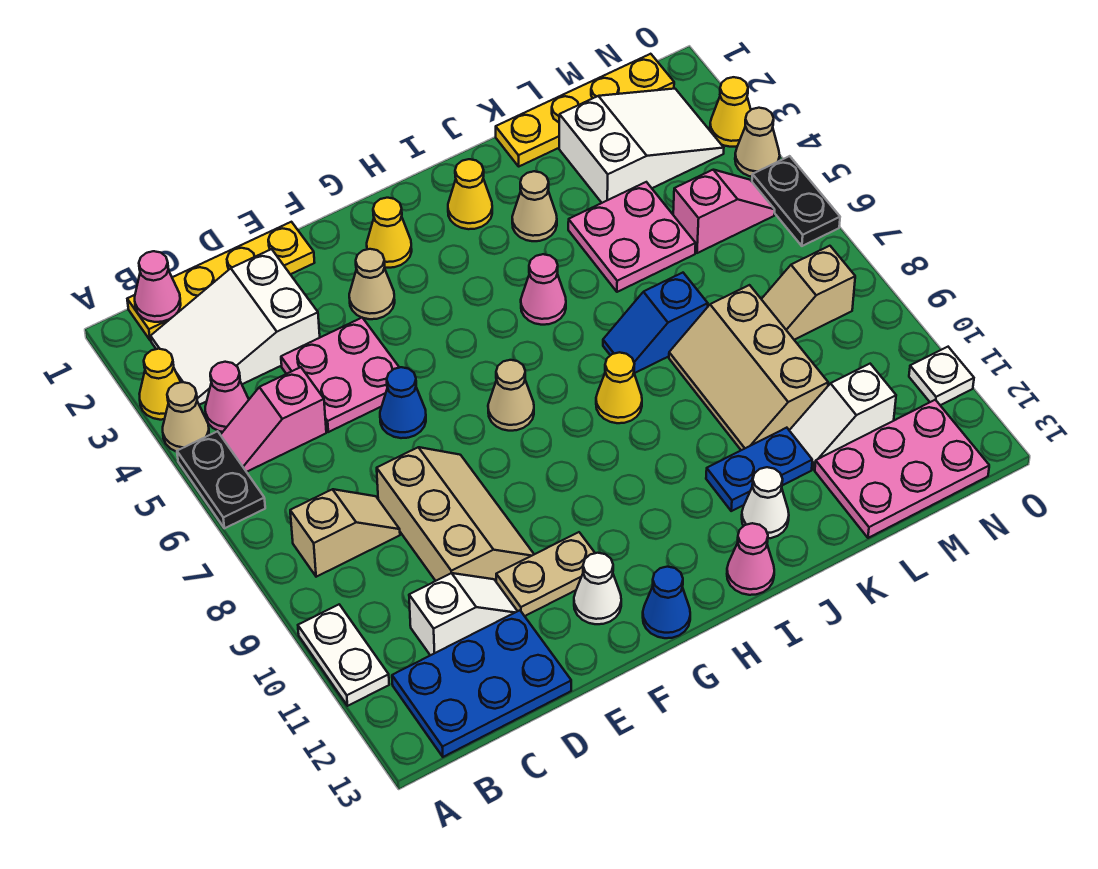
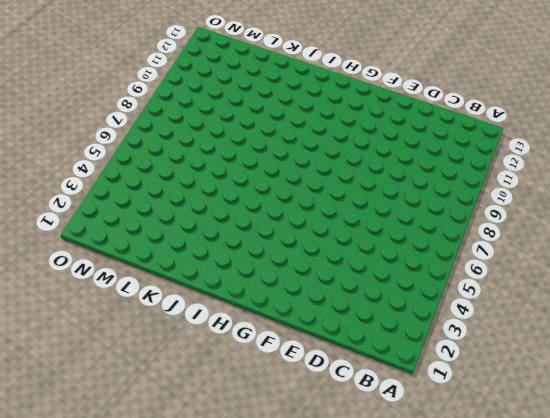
none -> yellow 1x1 cone [140,349,181,420]
none -> tan 1x1 cone [163,382,209,452]
none -> black 1x2 plate [177,431,265,528]
none -> white 1x2 plate [298,604,389,706]

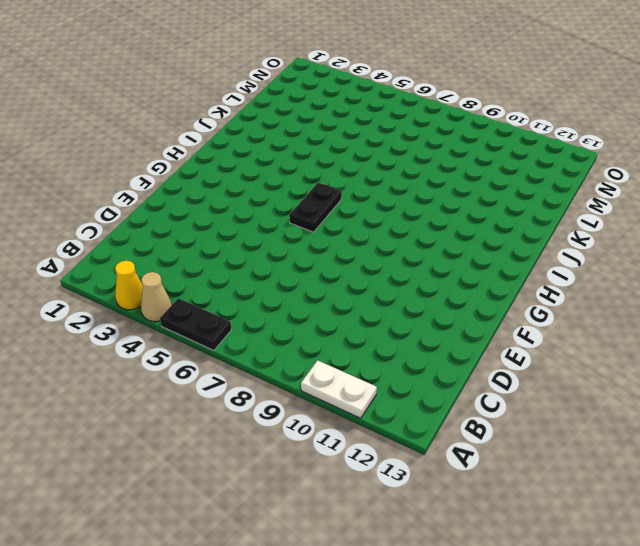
black 1x2 plate [289,183,342,232] -> black 1x2 plate turned to [752,156,840,246]
none -> yellow 1x4 plate [127,222,315,340]
none -> white 2x3 slope [151,249,320,405]
none -> pink 1x1 cone [205,362,249,432]
none -> pink 1x2 slope [221,367,326,472]

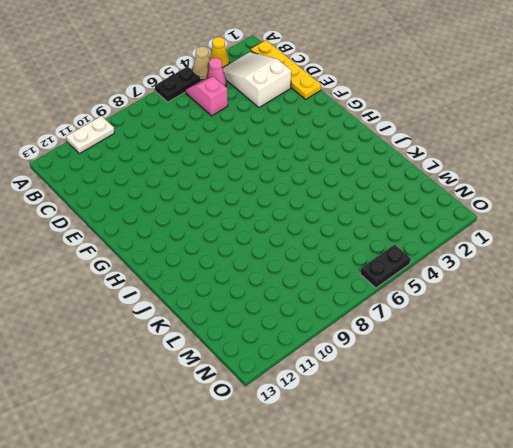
none -> tan 1x2 slope [290,489,400,577]
none -> blue 2x3 plate [392,610,571,757]
none -> white 1x2 slope [409,573,517,655]
none -> pink 2x2 plate [281,318,399,432]

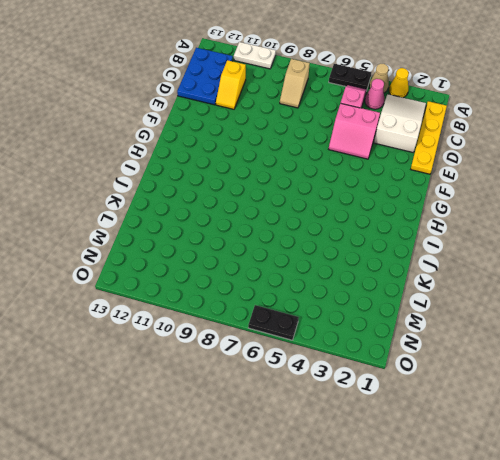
yellow 1x2 slope [216,60,246,109] -> white 1x2 slope [409,573,517,655]
pink 2x2 slope [329,103,380,159] -> pink 2x2 plate [281,318,399,432]
none -> tan 2x3 slope [377,447,534,581]
none -> blue 1x1 cone [380,367,426,438]
none -> tan 1x2 plate [496,532,595,616]
none -> tan 1x1 cone [349,249,395,319]

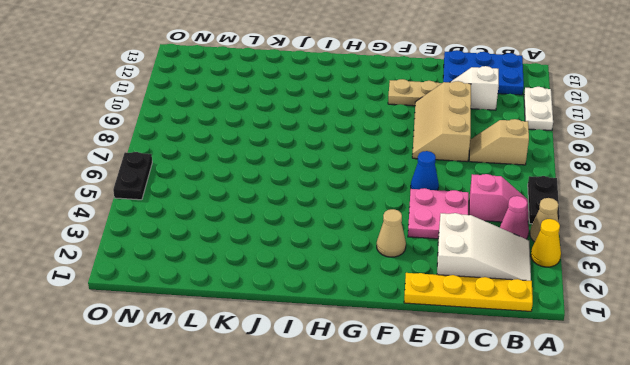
none -> white 1x1 cone [574,553,621,624]
none -> yellow 1x1 cone [367,198,412,268]
none -> tan 1x1 cone [488,360,534,431]
none -> blue 1x1 cone [643,567,690,638]

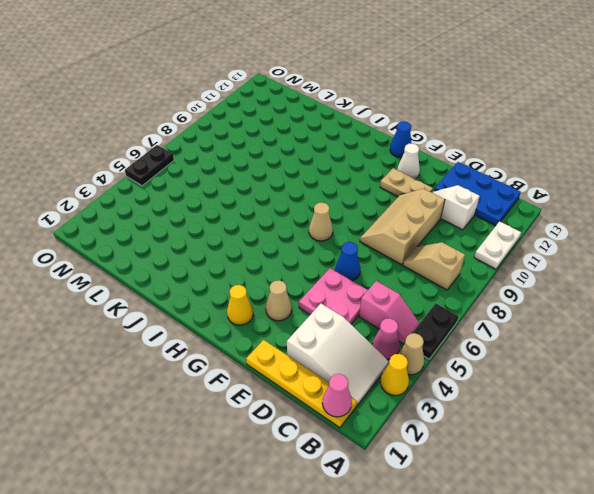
none -> yellow 1x1 cone [448,159,492,229]
none -> pink 1x1 cone [521,254,566,325]
none -> yellow 1x1 cone [596,352,642,423]
none -> pink 1x1 cone [727,523,774,595]

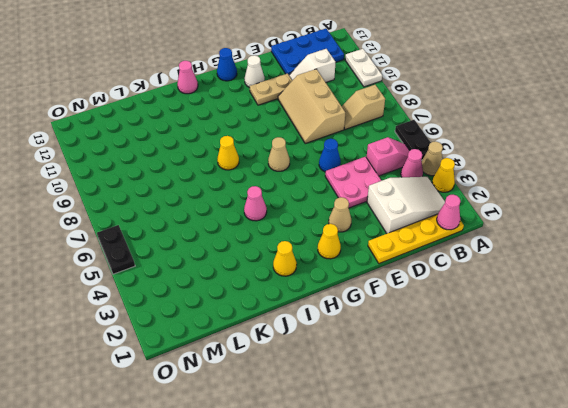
none -> tan 1x1 cone [512,171,557,241]
none -> blue 1x2 slope [603,273,708,373]
none -> blue 1x2 plate [706,428,812,511]
none -> white 1x1 cone [742,467,789,538]

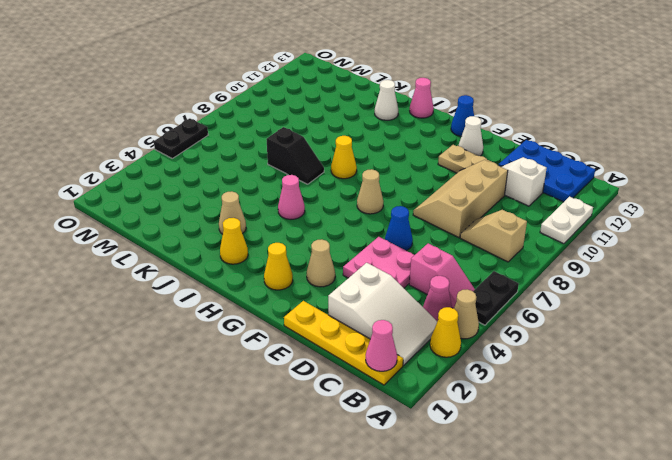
black 1x2 slope [267,127,324,184] -> blue 1x2 slope [603,273,708,373]
none -> blue 1x2 plate [706,428,812,511]
none -> yellow 1x4 plate [496,54,674,166]
none -> pink 2x2 plate [568,182,696,292]
none -> tan 2x3 slope [669,285,828,450]

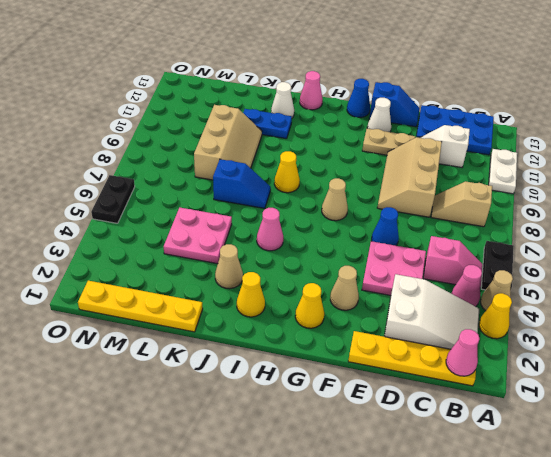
blue 1x2 slope [369,82,420,127] -> none
none -> white 2x3 slope [559,89,724,203]
none -> white 1x2 slope [789,364,896,469]
none -> pink 2x3 plate [815,400,989,538]
none -> pink 1x2 slope [673,170,775,253]

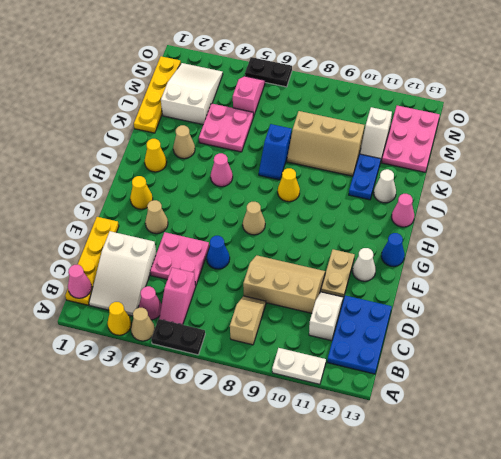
none -> tan 1x2 slope [762,246,855,340]
none -> yellow 1x1 cone [710,77,751,147]
none -> tan 1x1 cone [735,108,780,177]
none -> white 1x1 plate [909,347,974,405]

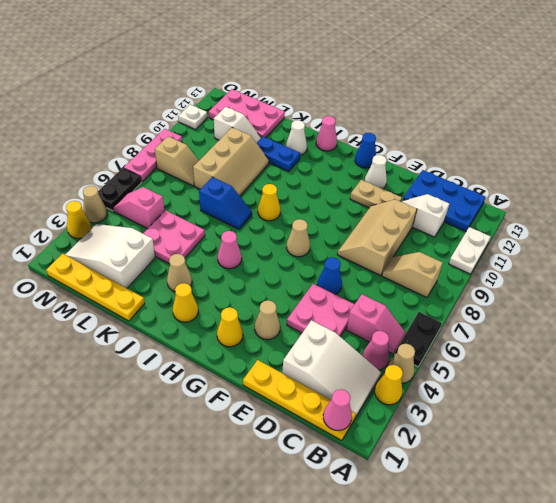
pink 1x3 plate [124,129,182,182] -> none

